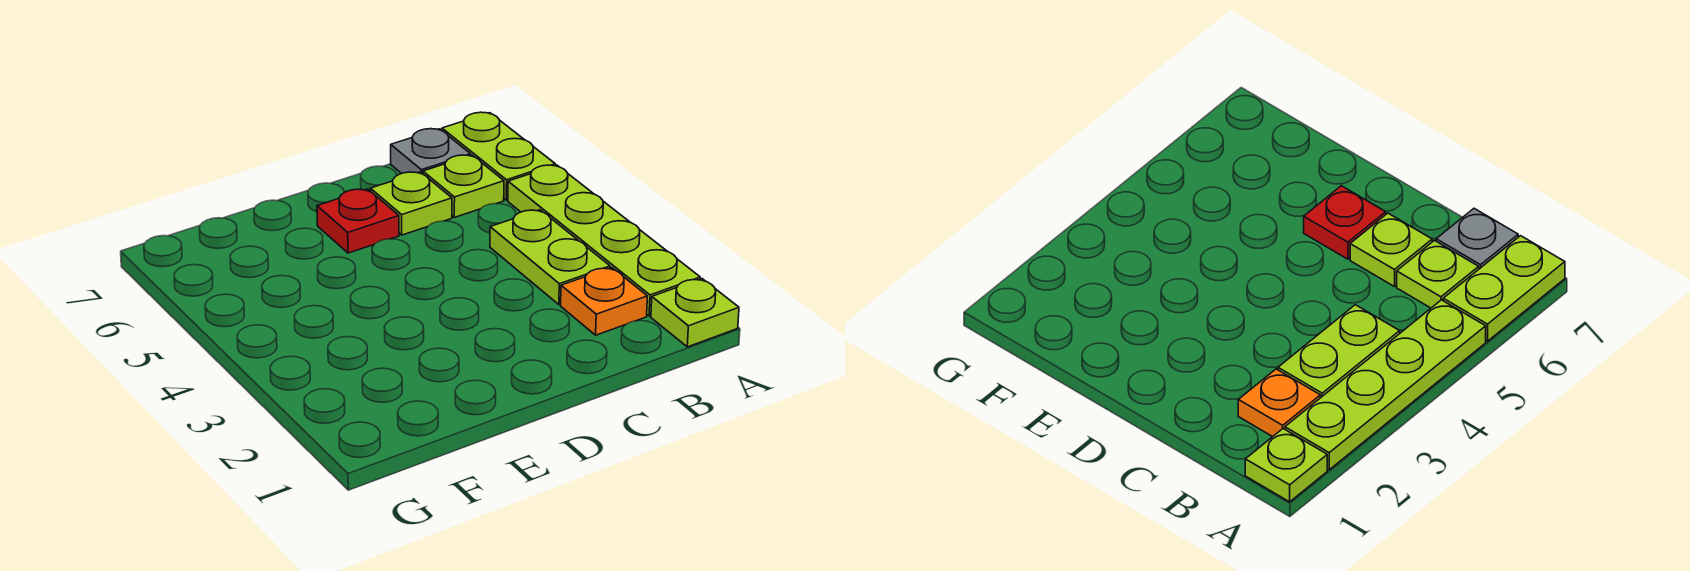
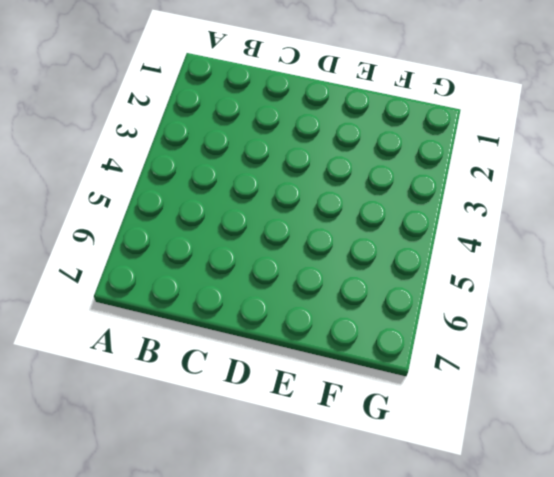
none -> lime 1x1 plate [651,279,739,347]
none -> lime 1x4 plate [508,165,700,316]

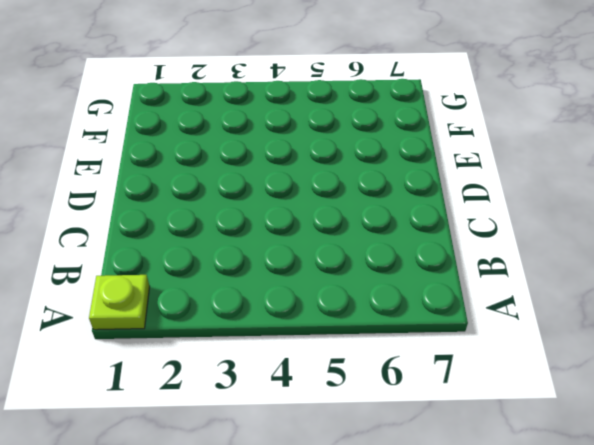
none -> lime 1x4 plate [508,165,700,316]
none -> lime 1x2 plate [442,112,555,200]

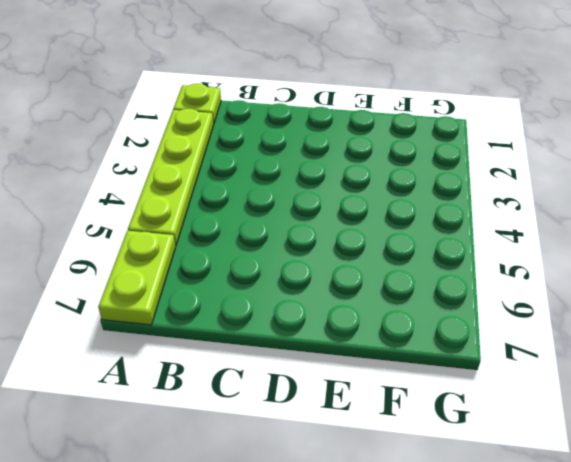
none -> orange 1x1 plate [561,268,647,335]
none -> lime 1x2 plate [490,210,610,305]

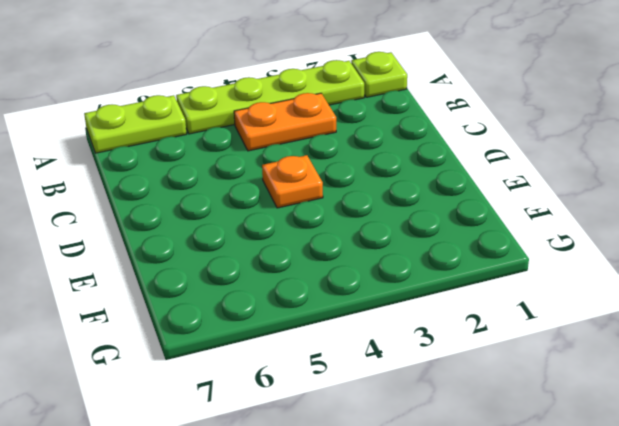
orange 1x2 plate [234,93,336,151] -> lime 1x2 plate [490,210,610,305]
orange 1x1 plate [262,155,323,208] -> orange 1x1 plate moved to [561,268,647,335]
none -> lime 1x1 plate [423,155,504,217]
none -> grey 1x1 plate [391,129,471,174]

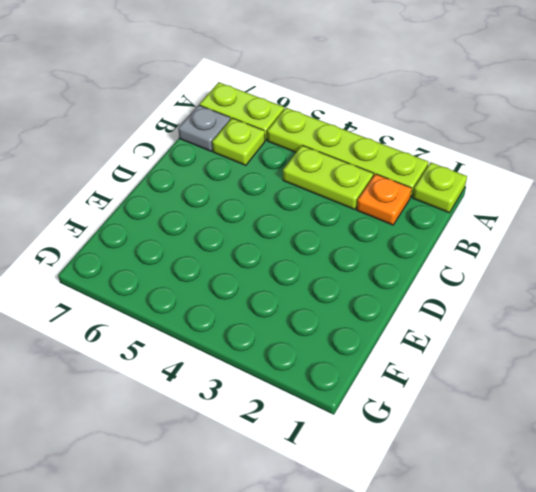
none -> lime 1x1 plate [370,172,452,235]
none -> red 1x1 plate [317,189,399,253]

